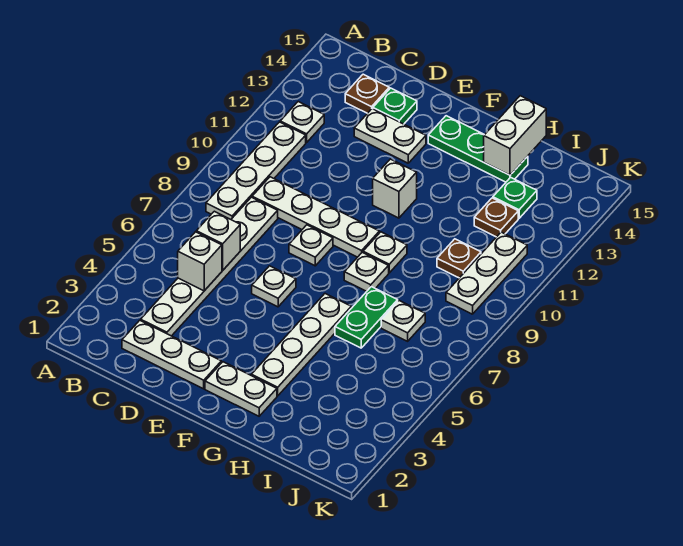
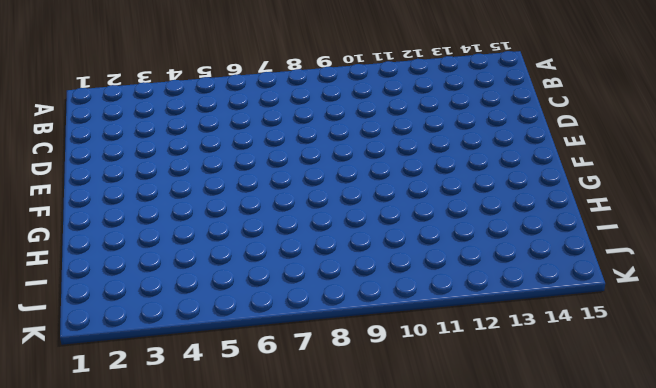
none -> white 1x4 plate [206,122,306,219]
none -> white 1x1 plate [280,102,324,142]
none -> white 1x3 plate [122,320,221,389]

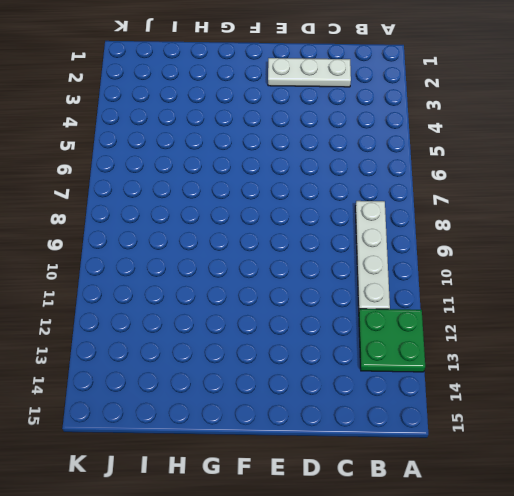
green 2x2 plate [359,309,425,372] -> white 1x1 plate [280,102,324,142]
none -> white 1x6 plate [141,197,278,336]
none -> white 1x4 plate [252,177,379,257]
none -> brown 1x1 plate [345,74,389,113]

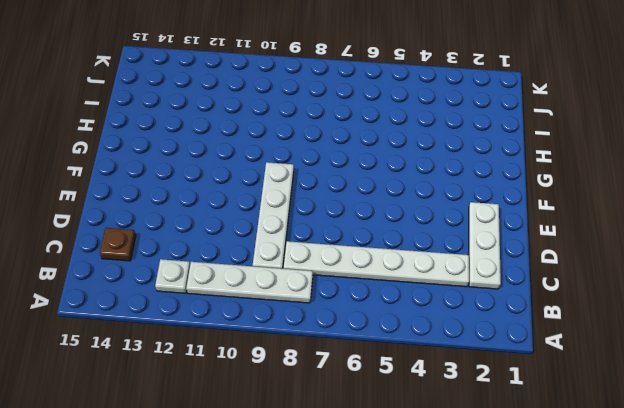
none -> white 1x2 plate [354,109,426,163]
none -> green 1x1 plate [373,88,417,124]
none -> white 1x1 plate [252,266,296,307]

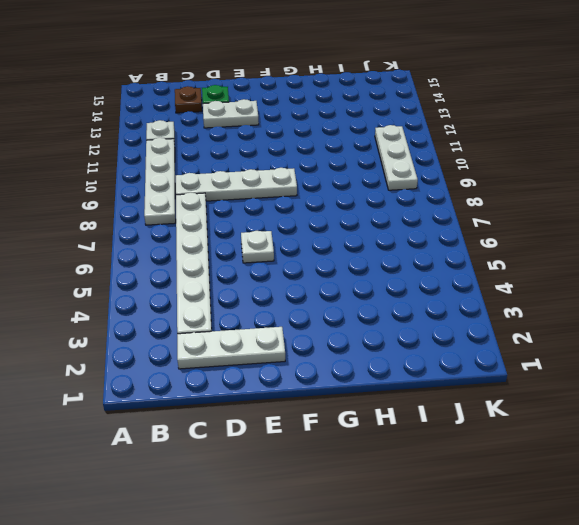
none -> white 1x1 plate [289,225,333,266]
none -> white 1x2 plate [205,362,277,416]
none -> white 1x1 brick [373,159,417,218]

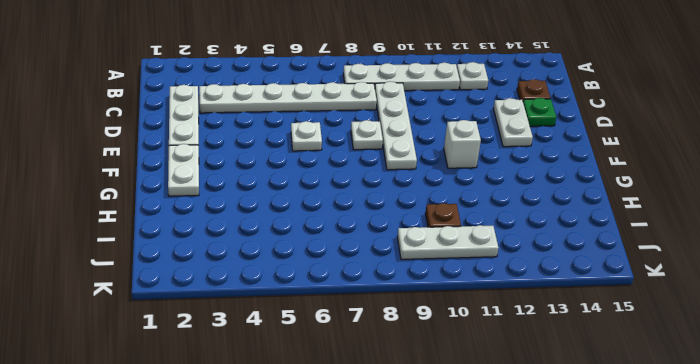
none -> green 1x3 plate [428,116,528,182]
none -> white 1x4 plate [251,294,351,396]
none -> white 1x1 plate [344,252,389,291]

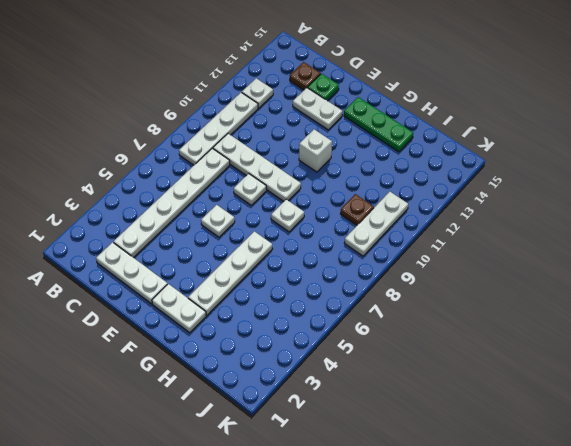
none -> white 1x1 plate [363,232,407,273]
none -> green 1x2 plate [335,287,398,348]
none -> white 1x1 plate [381,301,425,341]

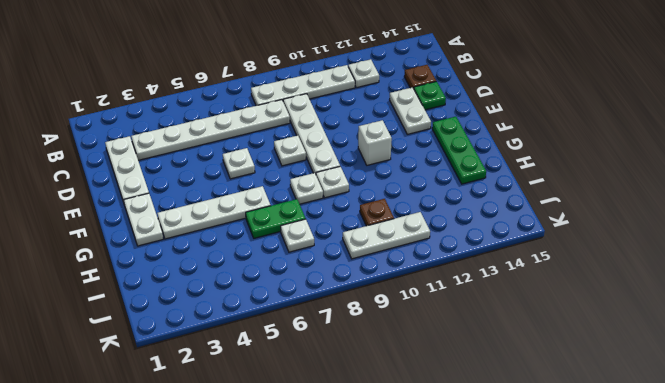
none -> brown 1x1 plate [474,198,518,237]
none -> green 1x1 plate [493,177,537,218]
none -> white 1x1 brick [178,232,222,291]

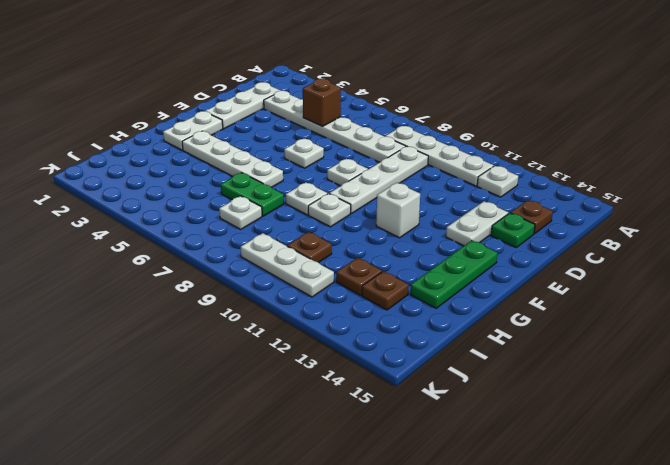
brown 1x1 brick [303,78,341,126] -> white 1x1 brick [178,232,222,291]
brown 1x1 plate [362,271,409,310] -> green 1x1 plate [493,177,537,218]
none -> white 1x1 brick [196,211,240,270]
none -> white 1x2 brick [484,96,546,175]

